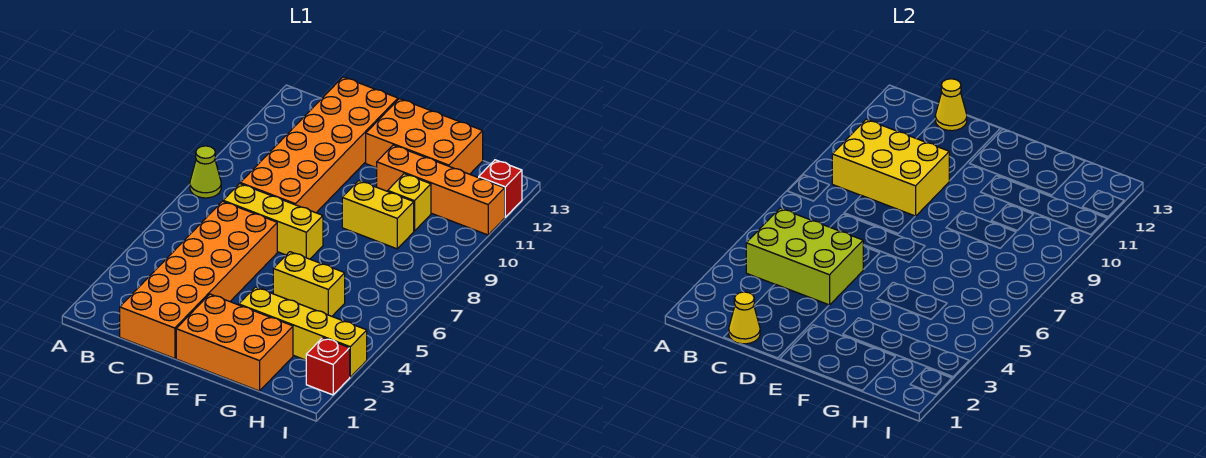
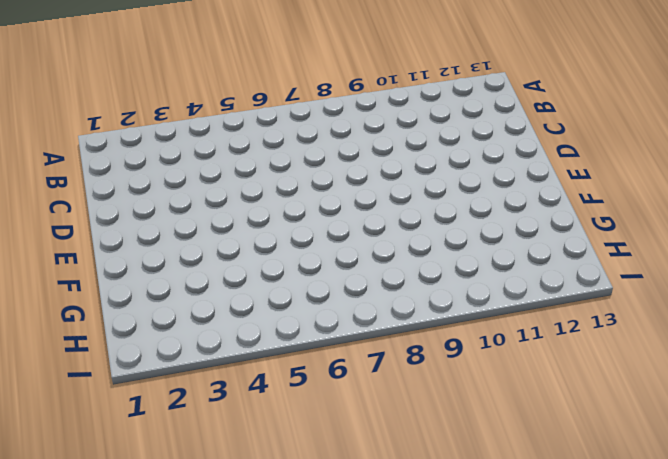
none -> lime 1x1 cone [190,146,221,198]
none -> orange 2x6 brick [120,201,277,359]
none -> yellow 1x3 brick [223,184,323,259]

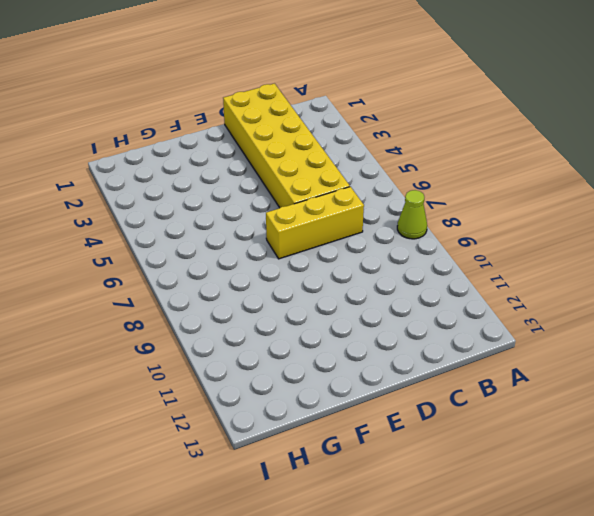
yellow 2x6 brick [223,84,350,208] -> orange 2x6 brick [120,201,277,359]
none -> orange 2x6 brick [240,77,398,213]
none -> orange 2x3 brick [176,294,293,391]
none -> orange 2x3 brick [366,99,483,174]

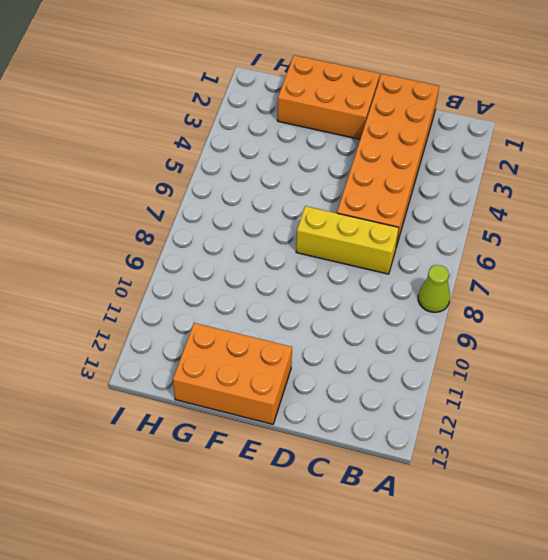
none -> orange 2x6 brick [240,77,398,213]
none -> yellow 1x4 brick [239,287,367,377]
none -> yellow 1x2 brick [273,252,345,316]

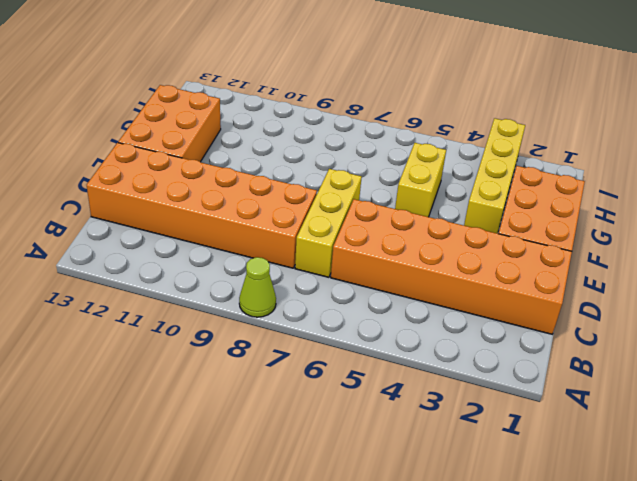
none -> yellow 1x2 brick [342,181,414,249]
none -> orange 1x4 brick [377,145,505,235]
none -> yellow 1x1 brick [388,174,431,231]

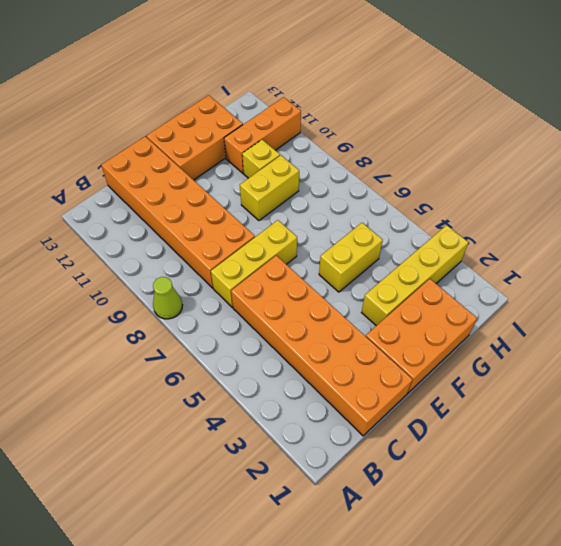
orange 1x3 brick [224,97,301,173] -> orange 1x4 brick [377,145,505,235]
none -> red 1x1 brick [306,338,350,395]
none -> red 1x1 brick [479,160,522,217]
none -> lime 2x3 brick [746,208,863,305]

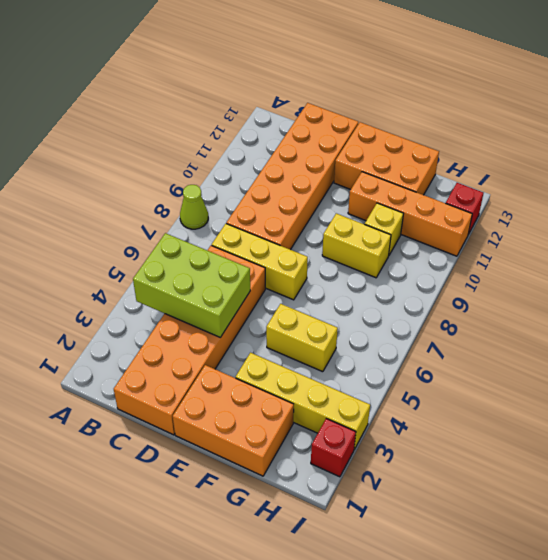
none -> yellow 2x3 brick [832,119,949,216]
none -> yellow 1x1 cone [729,292,760,344]
none -> yellow 1x1 cone [935,79,967,131]

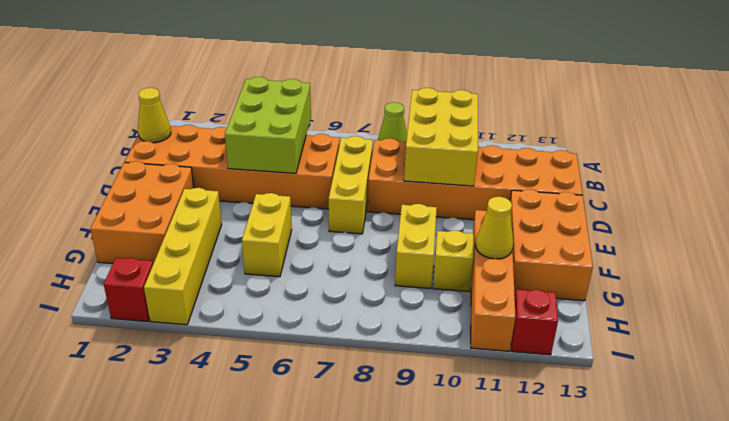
yellow 1x1 cone [475,197,513,259] -> yellow 1x1 cone moved to [935,79,967,131]

